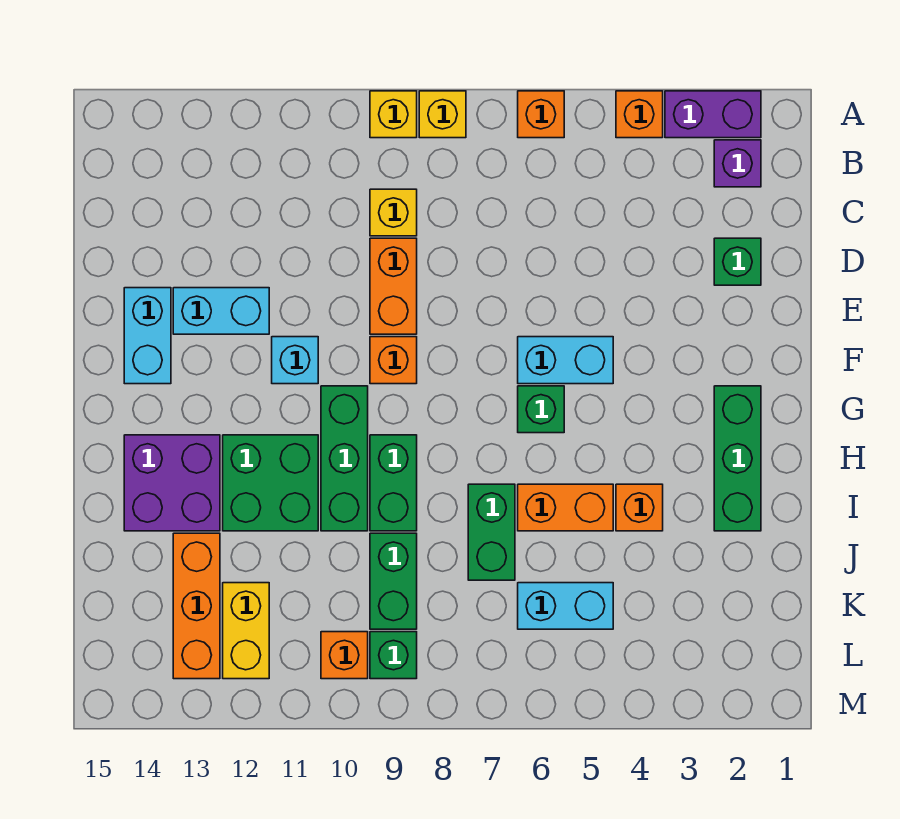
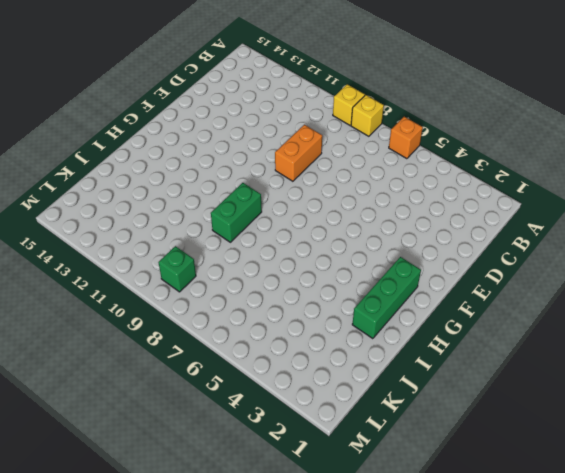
none -> purple 1x2 brick [665,91,761,138]
none -> orange 1x1 brick [616,91,663,138]
none -> purple 1x1 brick [714,140,761,187]

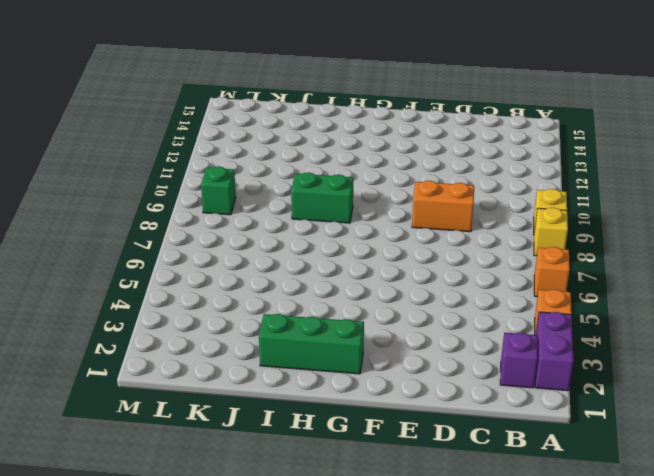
none -> yellow 1x1 brick [370,189,417,236]
none -> green 1x1 brick [714,238,761,285]
none -> cyan 1x2 brick [173,288,269,334]

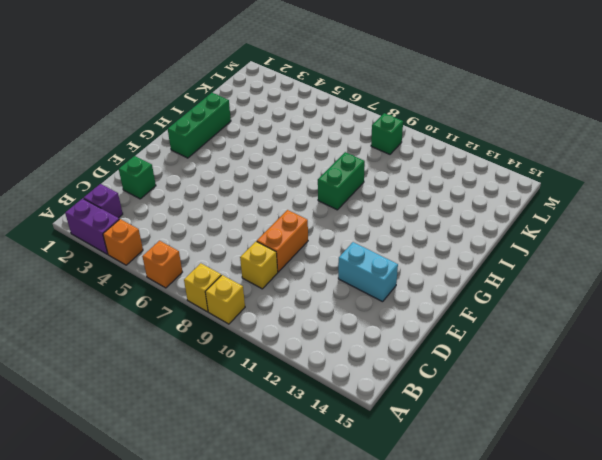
none -> cyan 1x2 brick [124,288,171,384]
none -> cyan 1x2 brick [518,337,613,384]
none -> orange 1x1 brick [370,337,417,384]

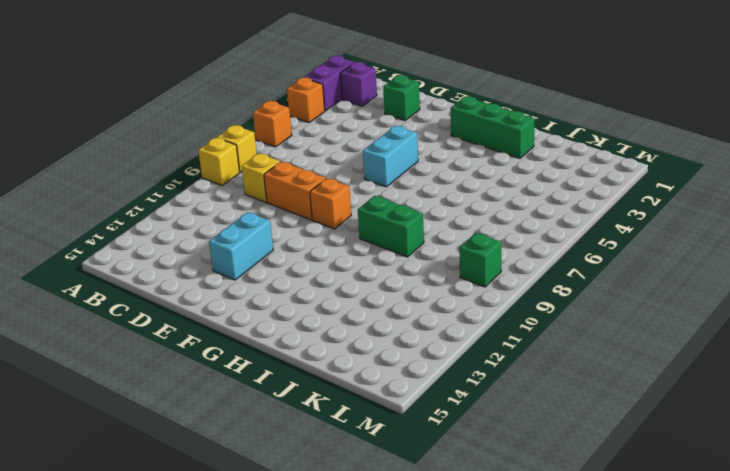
none -> cyan 1x2 brick [124,288,171,384]
none -> cyan 1x1 brick [272,337,318,384]
none -> green 1x1 brick [518,386,564,433]

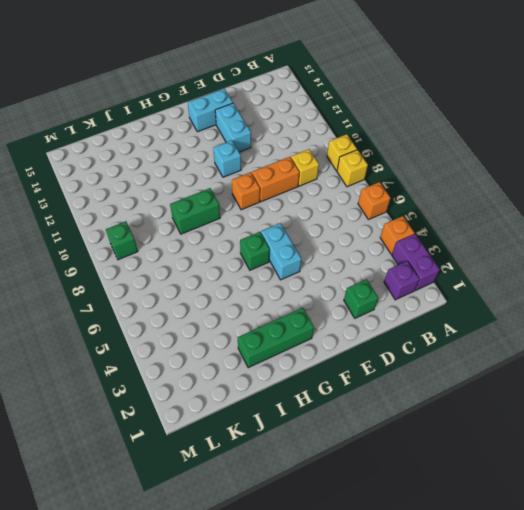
none -> green 1x3 brick [321,386,368,531]
none -> green 2x2 brick [223,435,318,531]
none -> purple 2x2 brick [124,435,220,531]

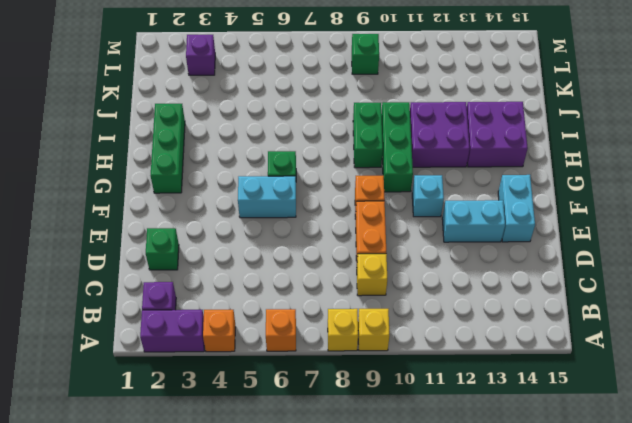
purple 2x2 brick [410,102,470,167] -> green 2x2 brick [223,435,318,531]
purple 1x1 brick [186,35,215,75] -> none
none -> orange 1x1 brick [616,484,663,531]
none -> orange 1x2 brick [518,484,613,531]
none -> green 1x2 brick [468,484,515,580]

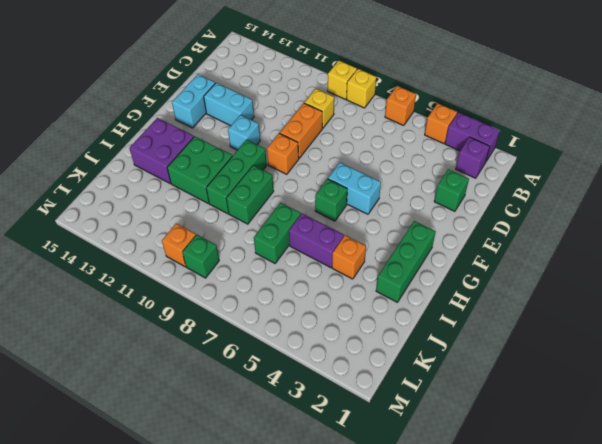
purple 1x2 brick [289,213,344,268] -> orange 1x2 brick [518,484,613,531]
none -> green 1x2 brick [370,533,417,629]
none -> orange 1x3 brick [173,533,220,679]
none -> cyan 1x2 brick [518,583,613,629]

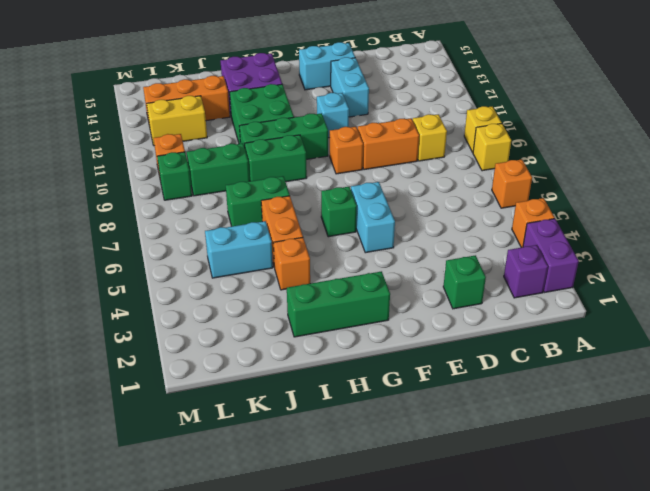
cyan 1x2 brick [205,221,273,278] -> cyan 1x2 brick turned to [518,583,613,629]

